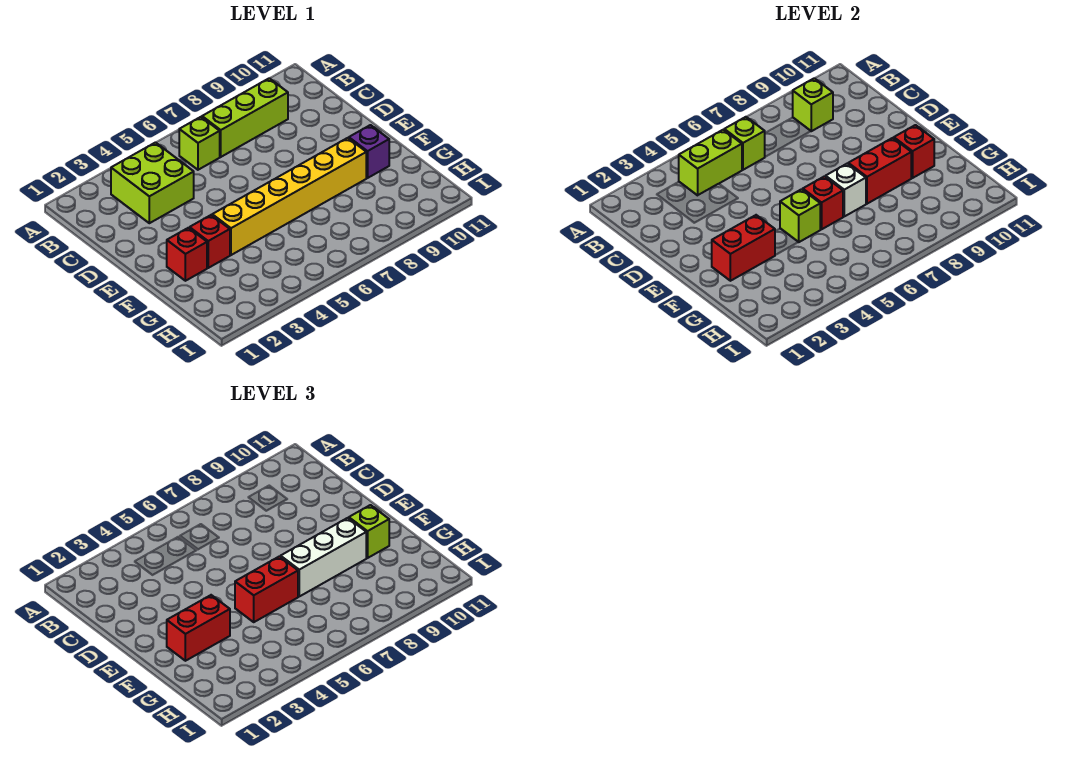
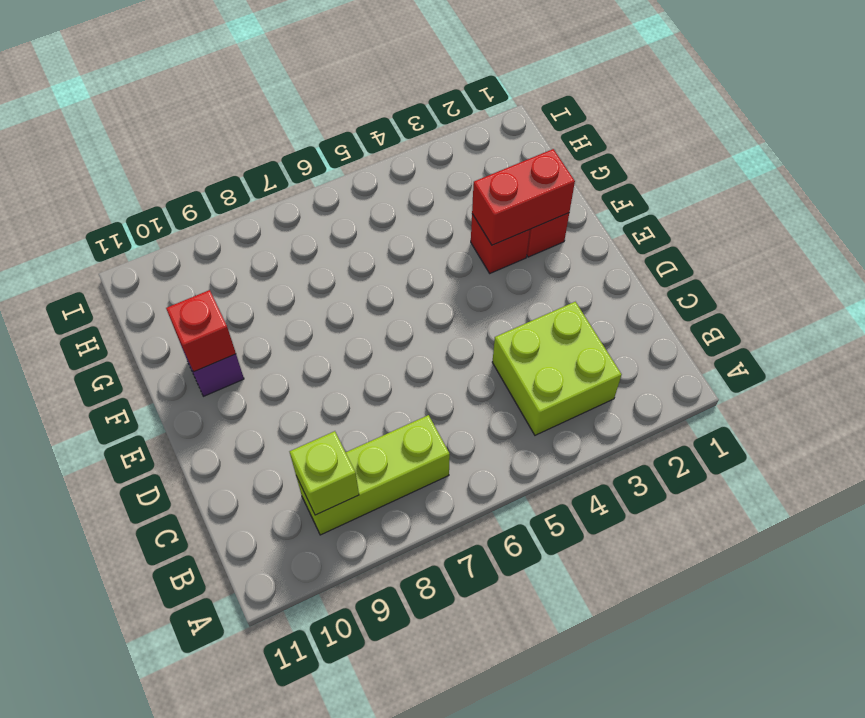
none -> lime 1x1 brick [179,117,220,170]
none -> yellow 1x6 brick [212,138,366,255]
none -> lime 1x2 brick [679,130,742,195]

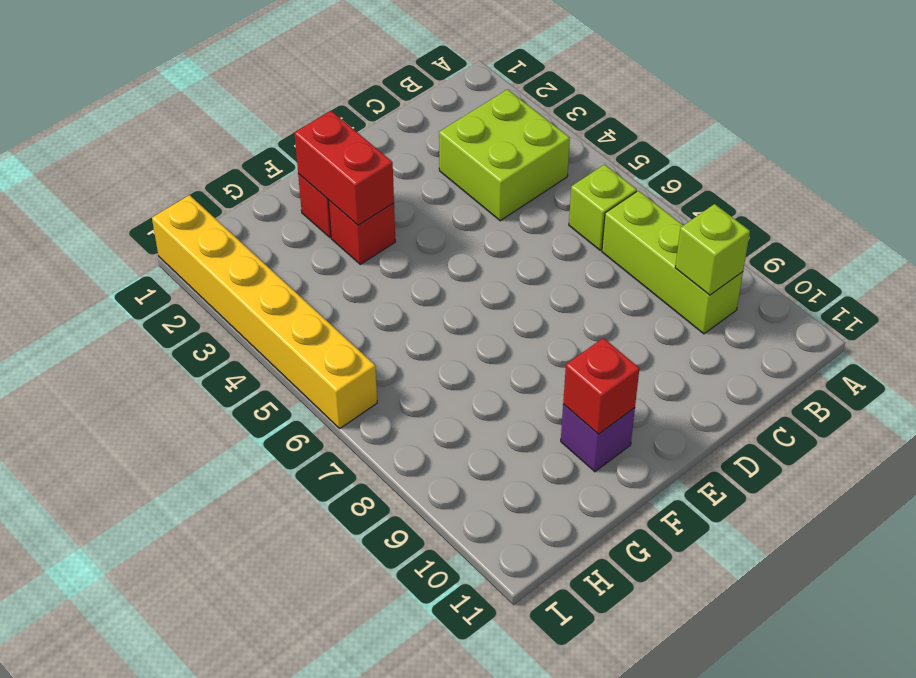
yellow 1x6 brick [152,195,377,428] -> yellow 1x6 brick moved to [212,138,366,255]
none -> lime 1x2 brick [679,130,742,195]
none -> lime 1x1 brick [724,117,765,170]
none -> lime 1x1 brick [780,189,820,242]

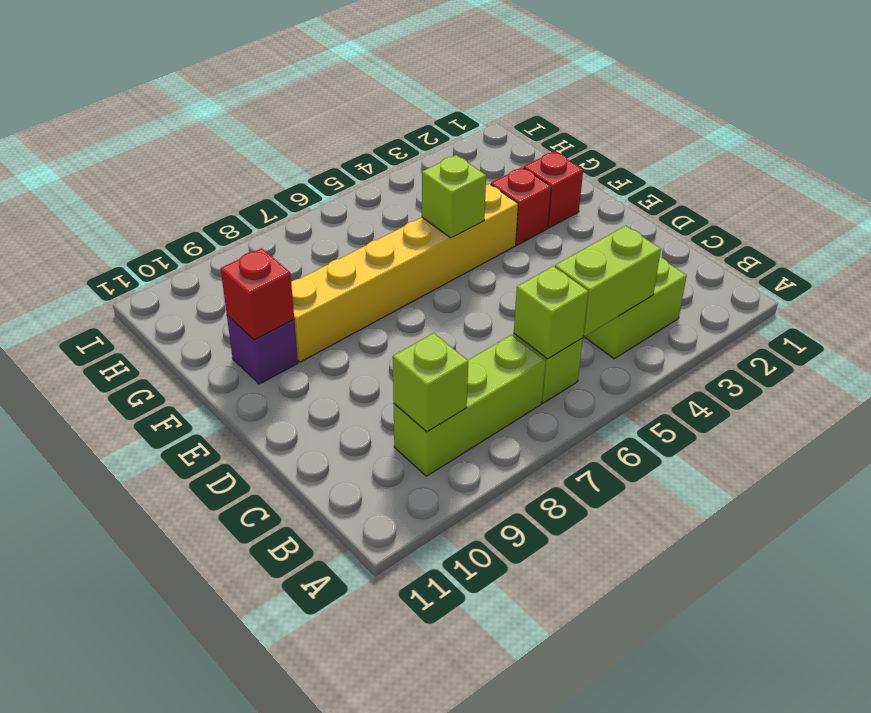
none -> red 1x2 brick [712,215,775,281]
none -> red 1x1 brick [803,176,843,229]
none -> white 1x1 brick [826,164,866,216]

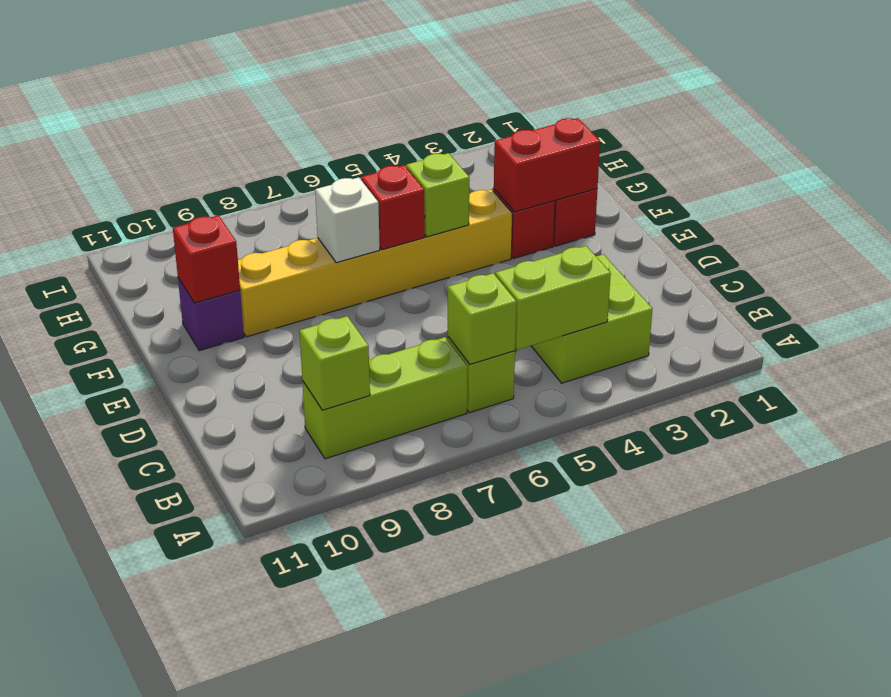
none -> red 1x2 brick [848,138,911,204]
none -> red 1x2 brick [167,595,230,661]
none -> red 1x2 brick [235,556,298,622]

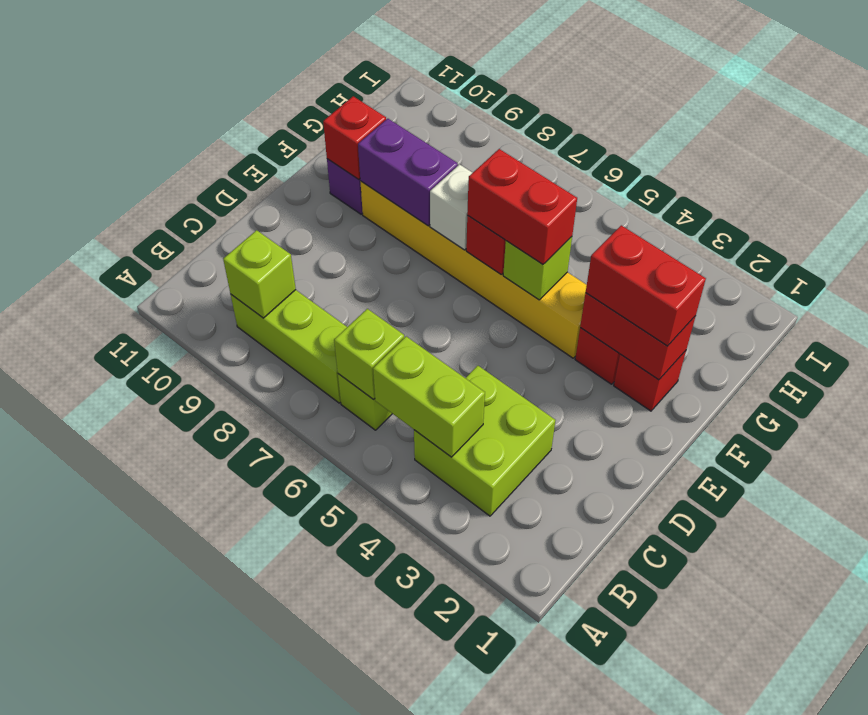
purple 1x2 brick [358,119,458,226] -> red 1x2 brick [848,138,911,204]
none -> white 1x3 brick [281,518,366,596]
none -> lime 1x1 brick [349,505,389,558]

